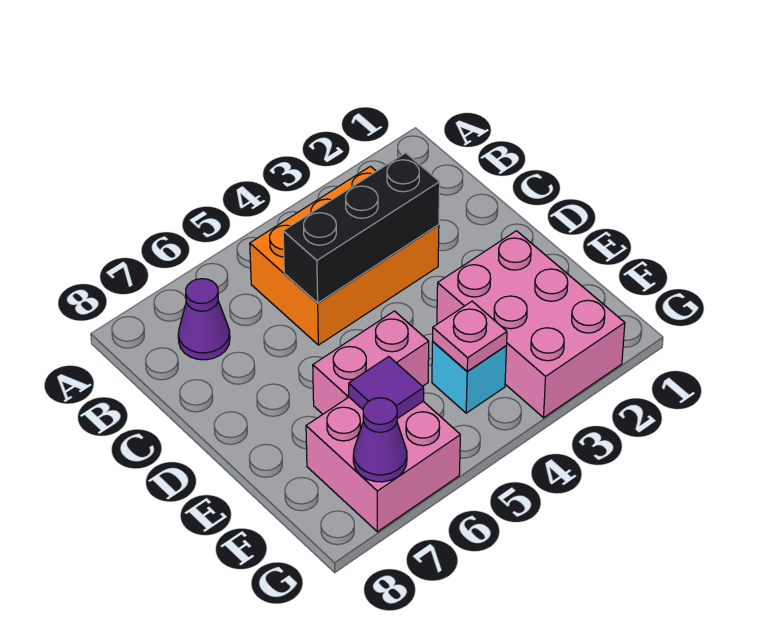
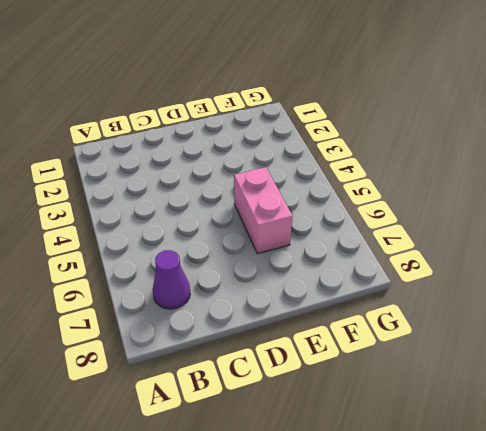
none -> orange 2x3 brick [250,166,439,345]
none -> pink 2x3 brick [437,231,625,418]

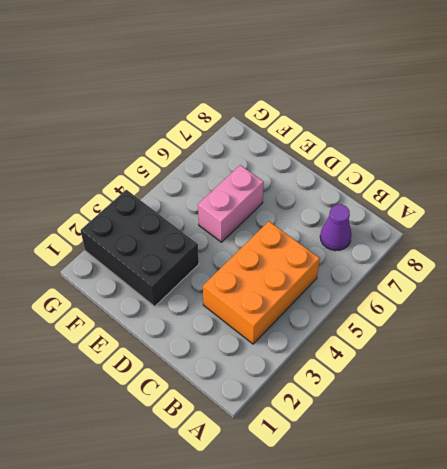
black 2x3 brick [81,190,199,306] -> pink 2x3 brick [437,231,625,418]
none -> cyan 1x1 brick [432,342,507,413]
none -> pink 2x2 brick [306,397,460,532]

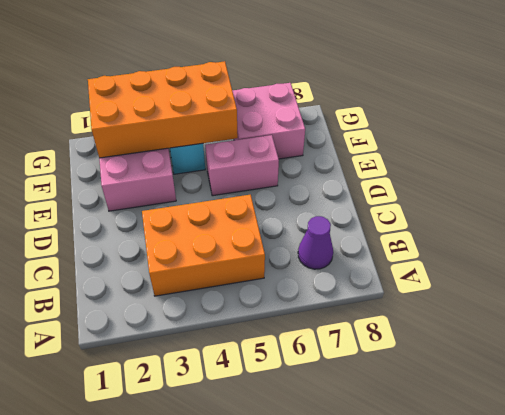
orange 2x4 brick [88,61,238,158] -> pink 1x1 plate [433,301,507,372]
none -> black 1x3 brick [283,153,440,303]
none -> purple 1x1 tile [349,357,424,419]

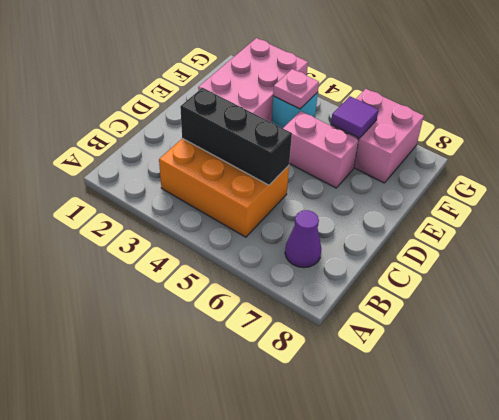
none -> purple 1x1 cone [353,398,407,482]

